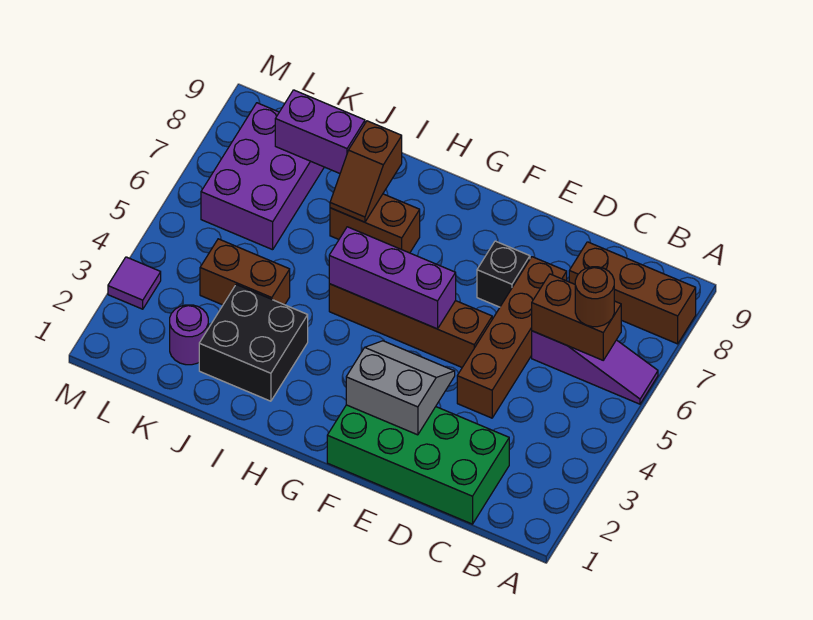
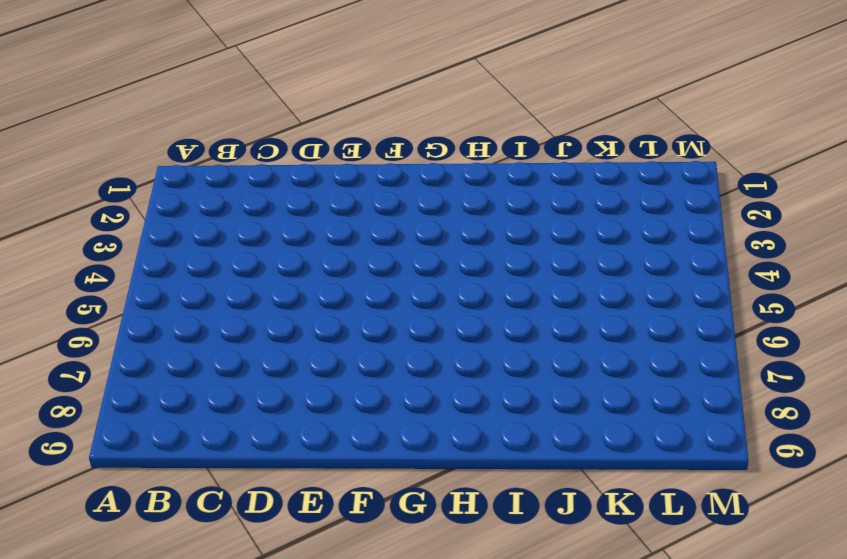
none -> purple 1x3 slope [532,331,658,404]
none -> brown 1x3 brick [569,242,696,344]
none -> green 2x4 brick [327,405,509,524]

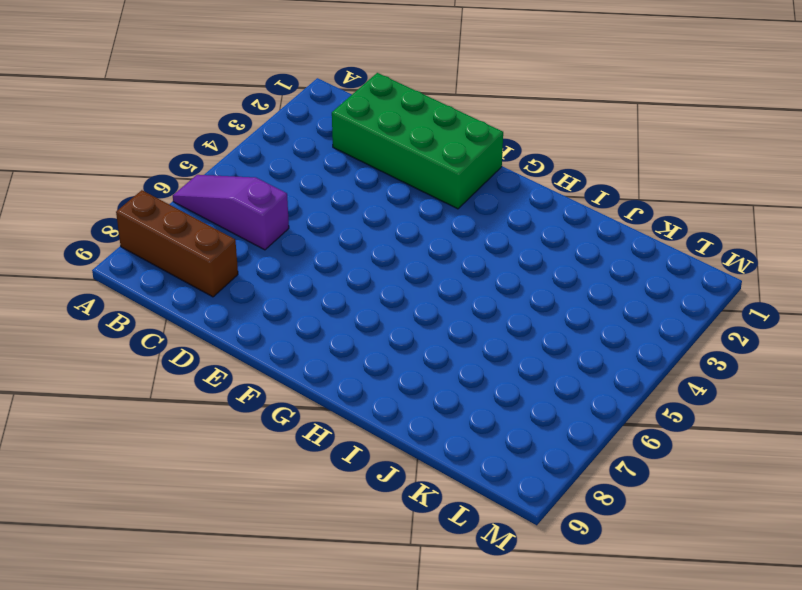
none -> brown 1x4 brick [457,257,567,418]
none -> brown 1x4 brick [329,284,492,367]
none -> black 1x1 brick [477,241,530,307]

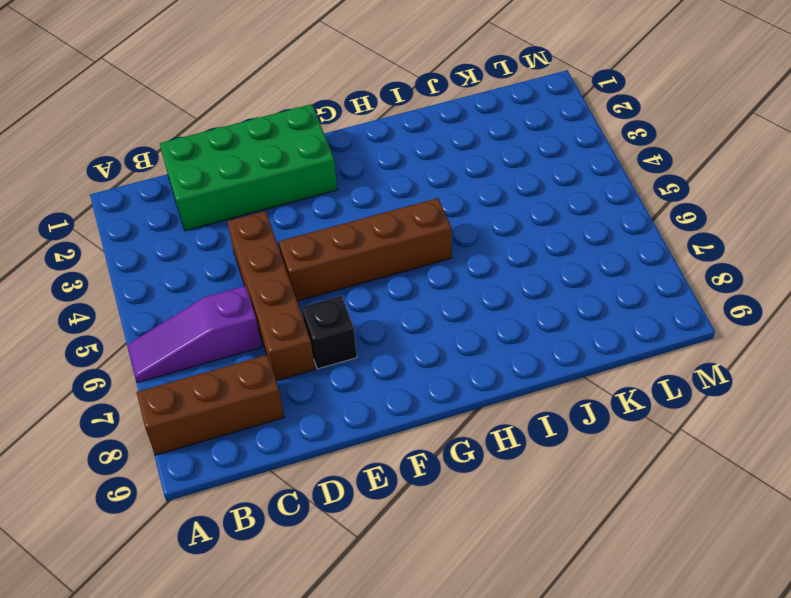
none -> brown 1x2 brick [330,194,420,253]
none -> black 2x2 brick [199,285,308,401]
none -> brown 1x2 brick [200,239,290,305]

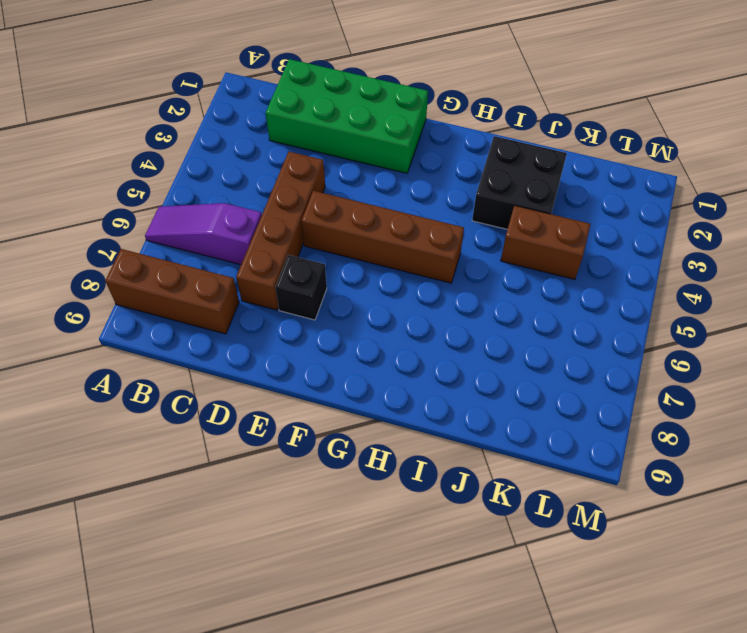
none -> brown 1x2 brick [330,194,420,253]
none -> purple 1x1 round brick [170,305,208,365]
none -> purple 2x3 brick [201,103,324,250]

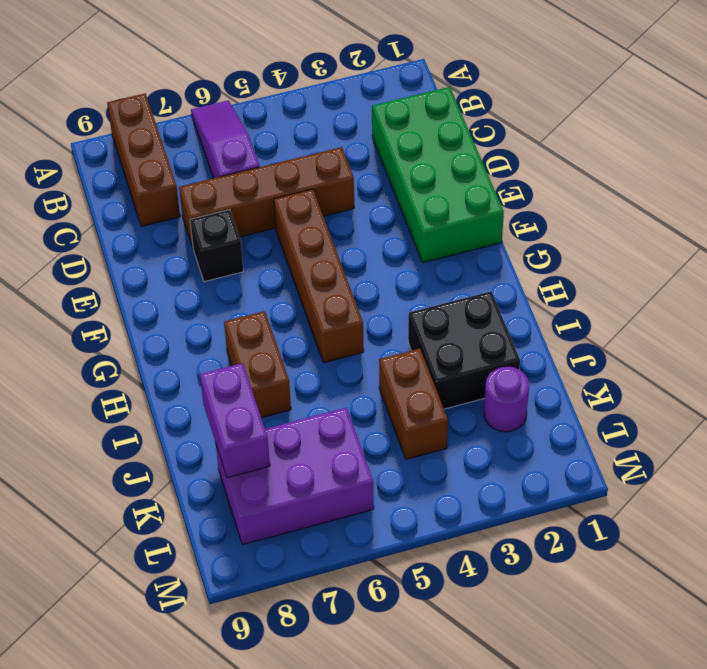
none -> purple 1x1 tile [108,257,161,309]
none -> brown 1x2 brick [532,274,621,360]
none -> grey 2x2 slope [346,341,455,435]

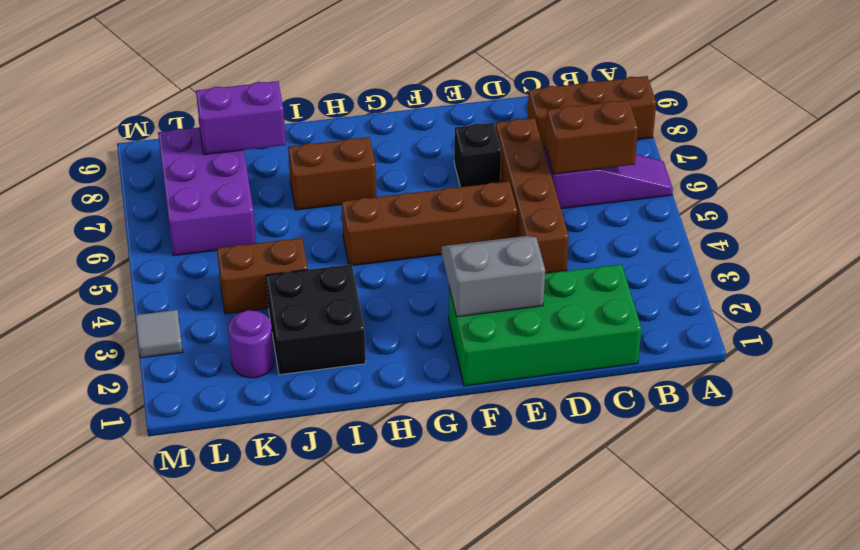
grey 1x1 tile [135,310,183,358] -> purple 1x1 tile [108,257,161,309]
none -> purple 1x3 brick [329,227,456,329]
none -> brown 1x2 slope [330,121,402,222]
none -> brown 1x1 round brick [575,267,614,327]

